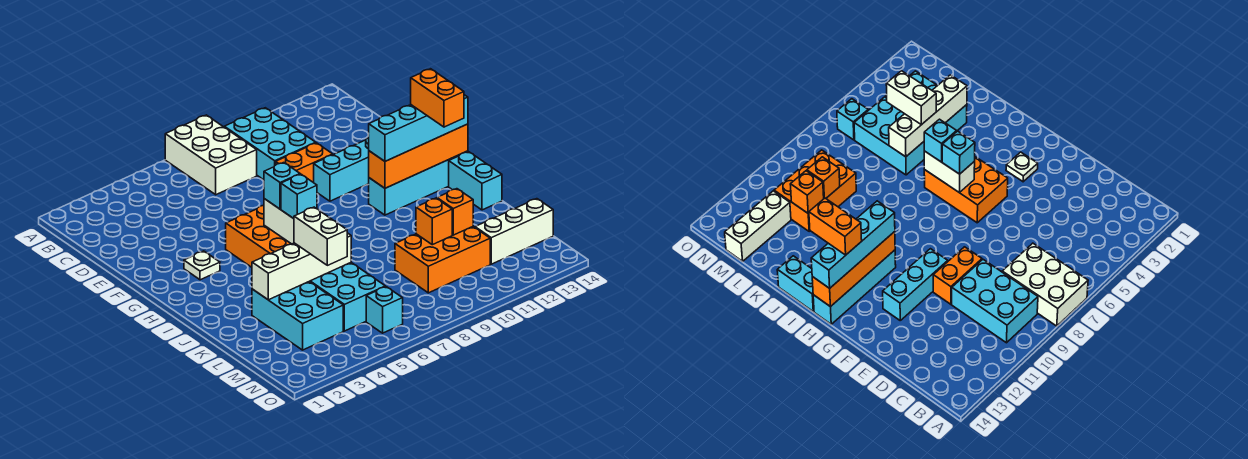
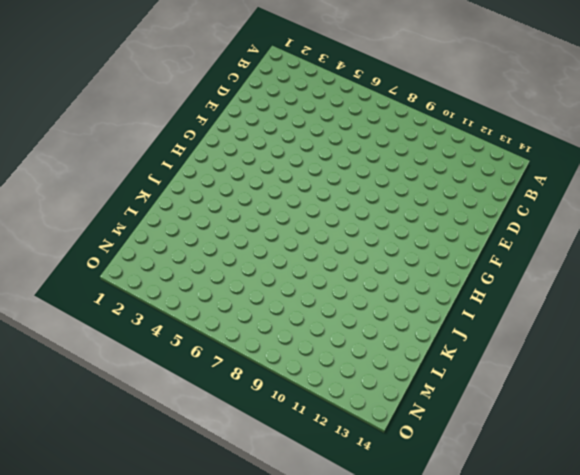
none -> white 2x3 brick [165,115,257,195]
none -> cyan 2x3 brick [224,108,316,180]
none -> orange 1x2 brick [276,143,333,183]

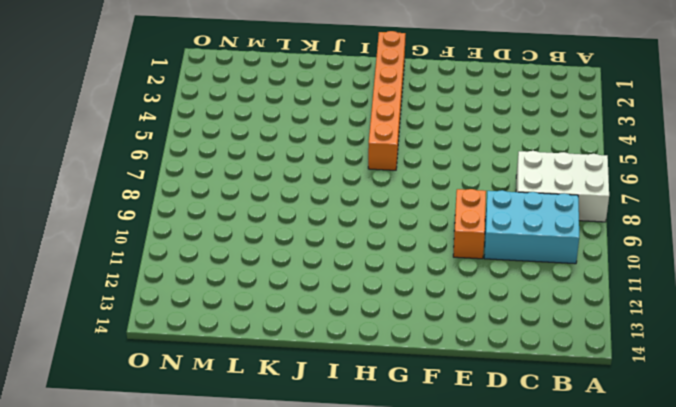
orange 1x6 brick [368,31,406,170] -> orange 2x3 brick [226,205,291,267]
none -> cyan 1x3 brick [314,137,369,201]
none -> white 1x1 plate [184,251,220,280]
none -> cyan 1x4 brick [369,151,468,215]

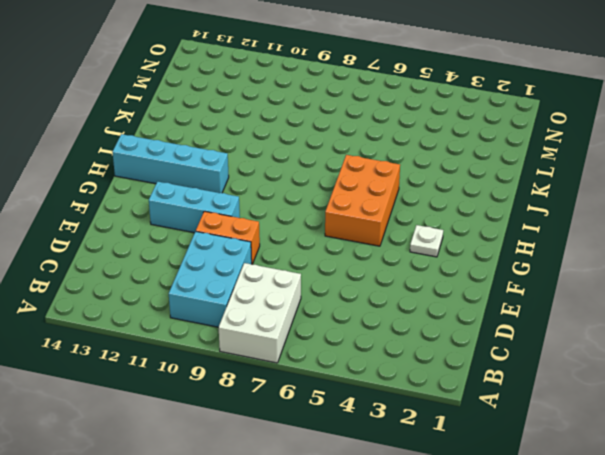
none -> cyan 1x2 brick [449,152,502,210]
none -> cyan 2x3 brick [252,282,343,350]
none -> cyan 2x3 brick [309,263,385,331]

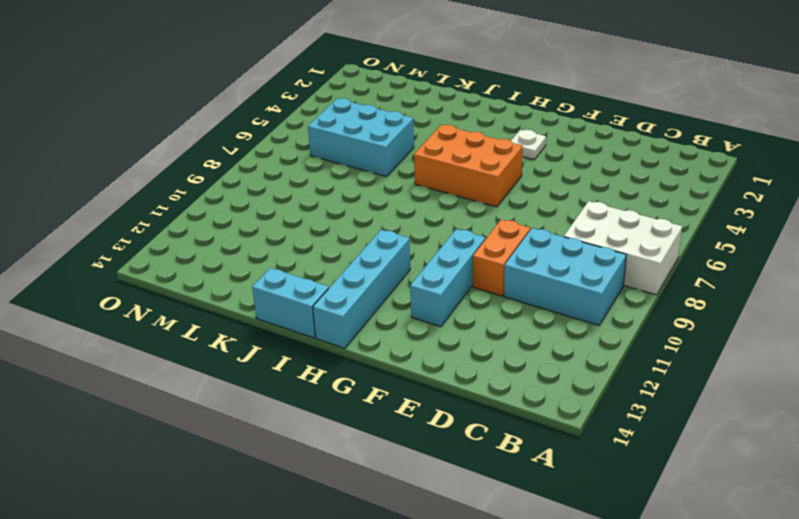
none -> cyan 2x3 brick [252,282,343,350]
none -> orange 2x3 brick [395,227,490,293]
none -> white 1x3 brick [475,199,553,264]

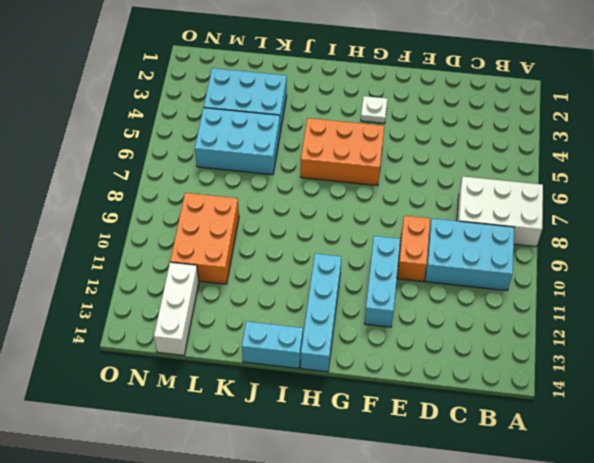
none -> cyan 1x1 brick [366,287,403,333]
none -> white 1x2 brick [264,199,294,244]
none -> orange 1x4 brick [369,124,468,188]

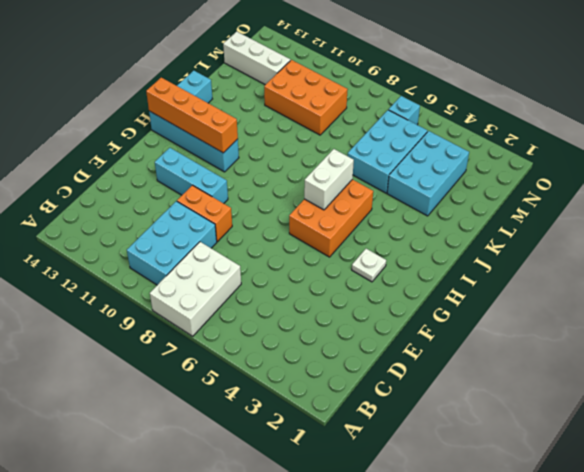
none -> white 1x4 brick [252,233,351,300]
none -> orange 1x1 brick [416,198,452,245]
none -> orange 1x1 brick [437,189,473,235]

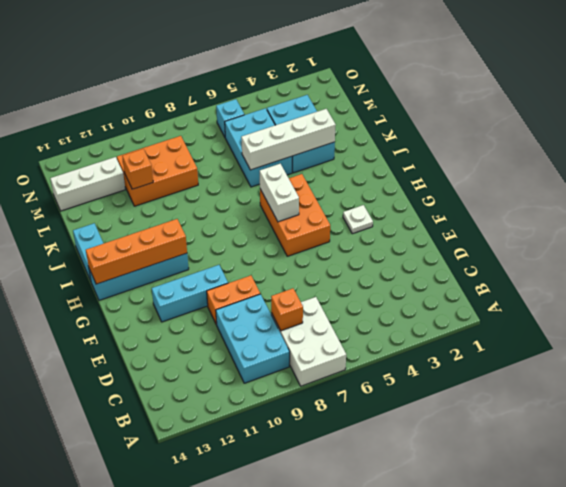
orange 1x1 brick [271,288,303,331] -> orange 1x1 brick moved to [416,198,452,245]
none -> cyan 1x1 brick [264,163,300,209]
none -> cyan 1x4 brick [369,95,468,161]
none -> cyan 1x1 brick [281,174,317,219]

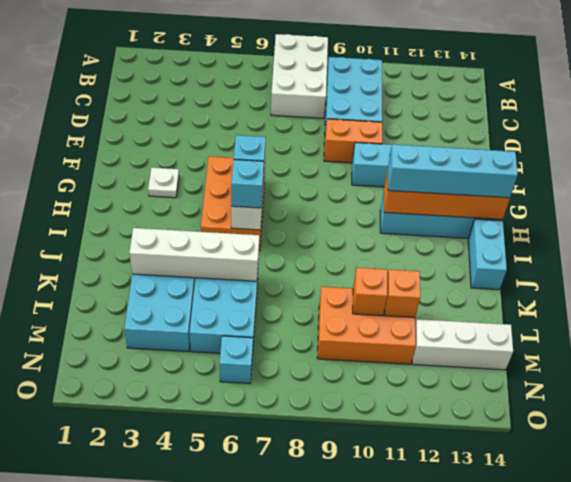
none -> white 1x2 brick [294,207,347,265]
none -> orange 1x2 brick [411,69,464,127]

